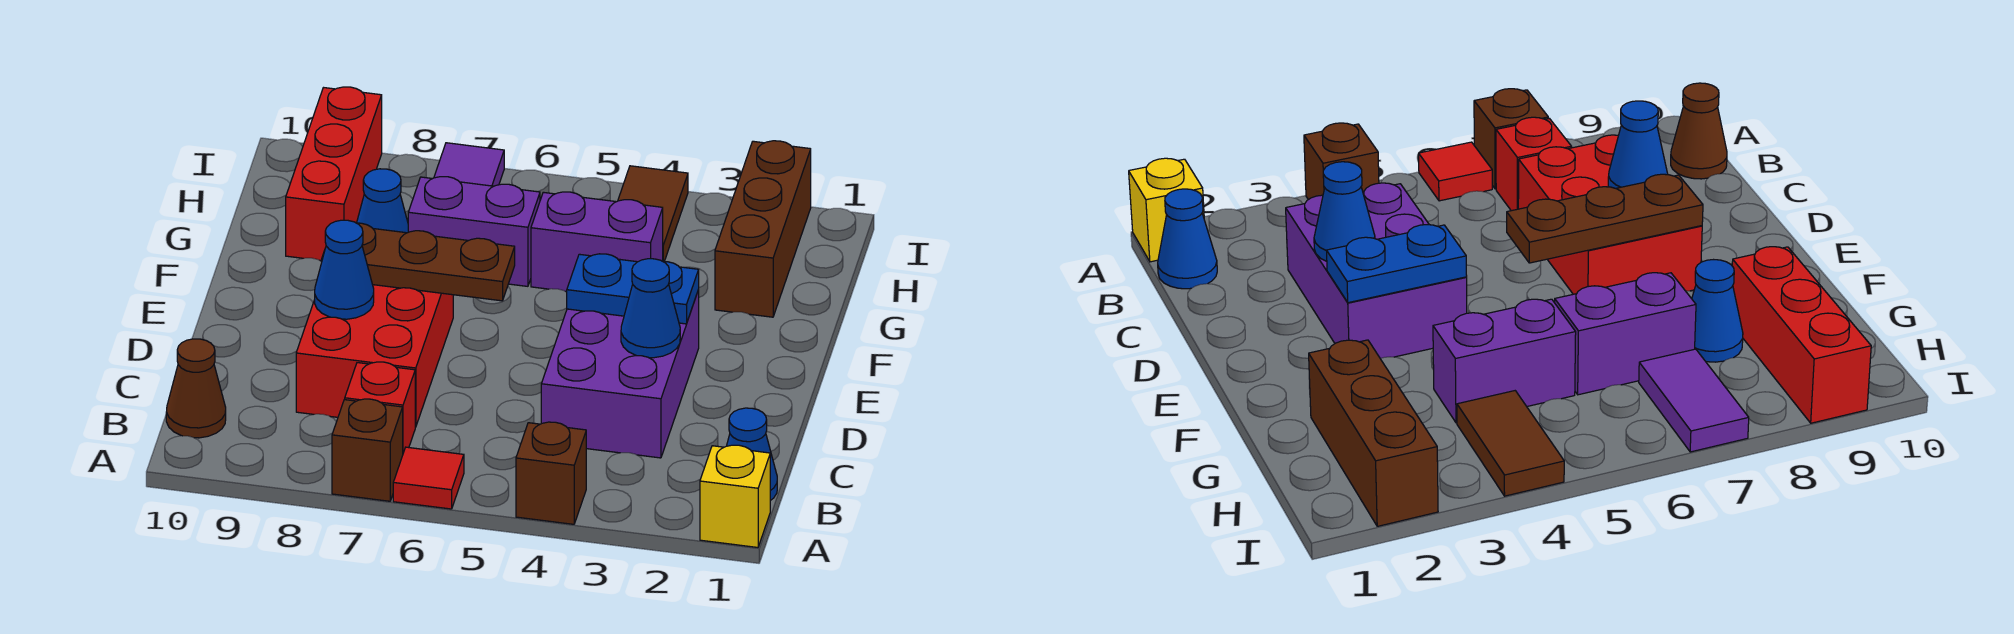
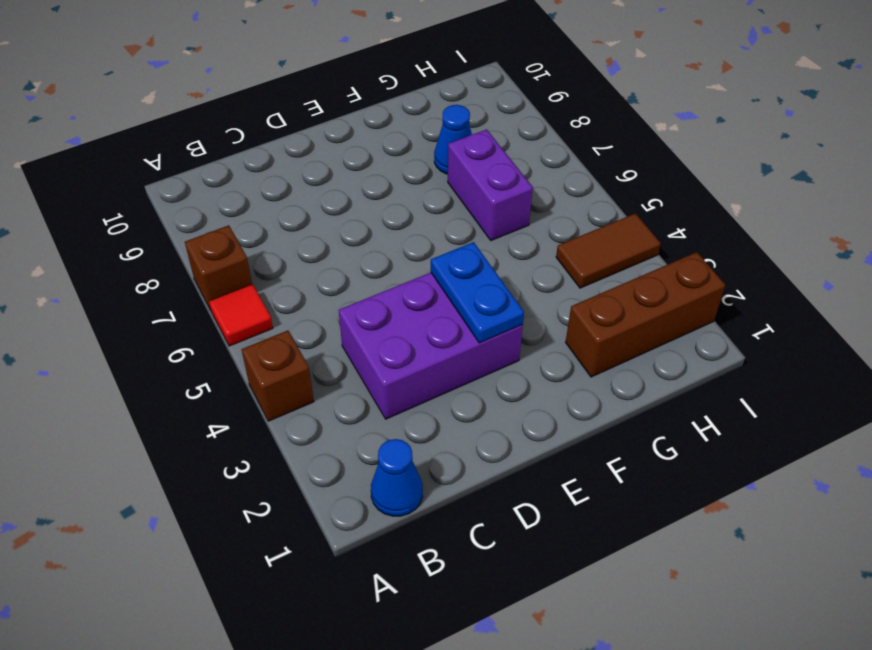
none -> yellow 1x1 brick [700,445,770,547]
none -> red 1x1 brick [345,362,415,453]
none -> brown 1x1 cone [166,339,226,438]

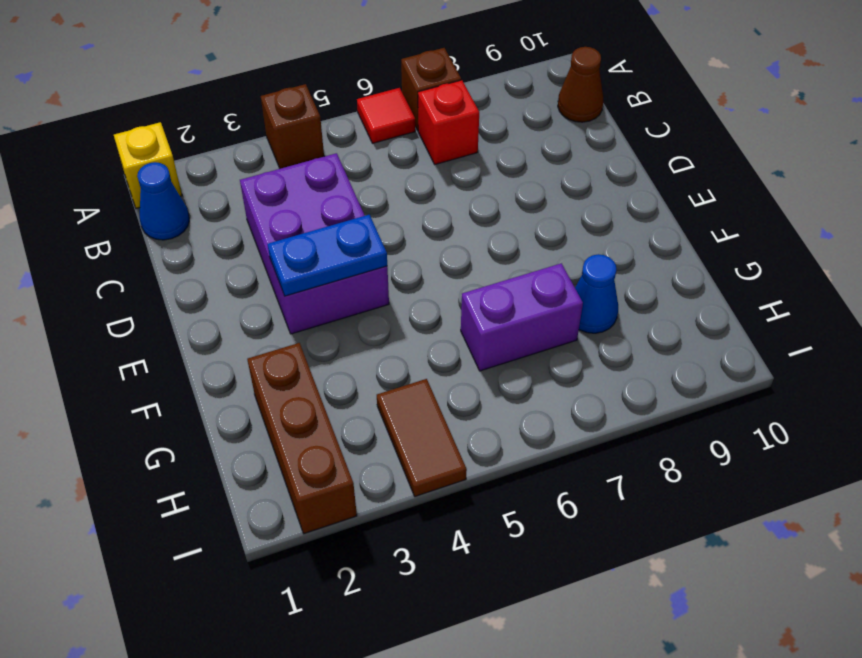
none -> red 2x3 brick [296,285,453,427]
none -> purple 1x2 brick [531,192,663,291]
none -> red 1x3 brick [286,87,382,261]

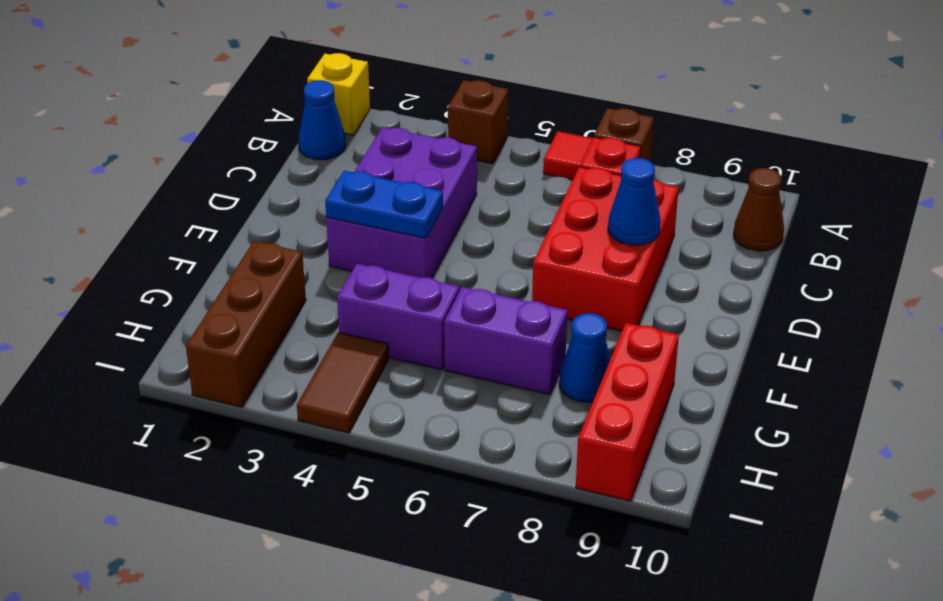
none -> purple 1x2 tile [434,143,504,186]
none -> blue 1x1 cone [621,259,680,358]
none -> brown 1x3 plate [322,223,515,301]

